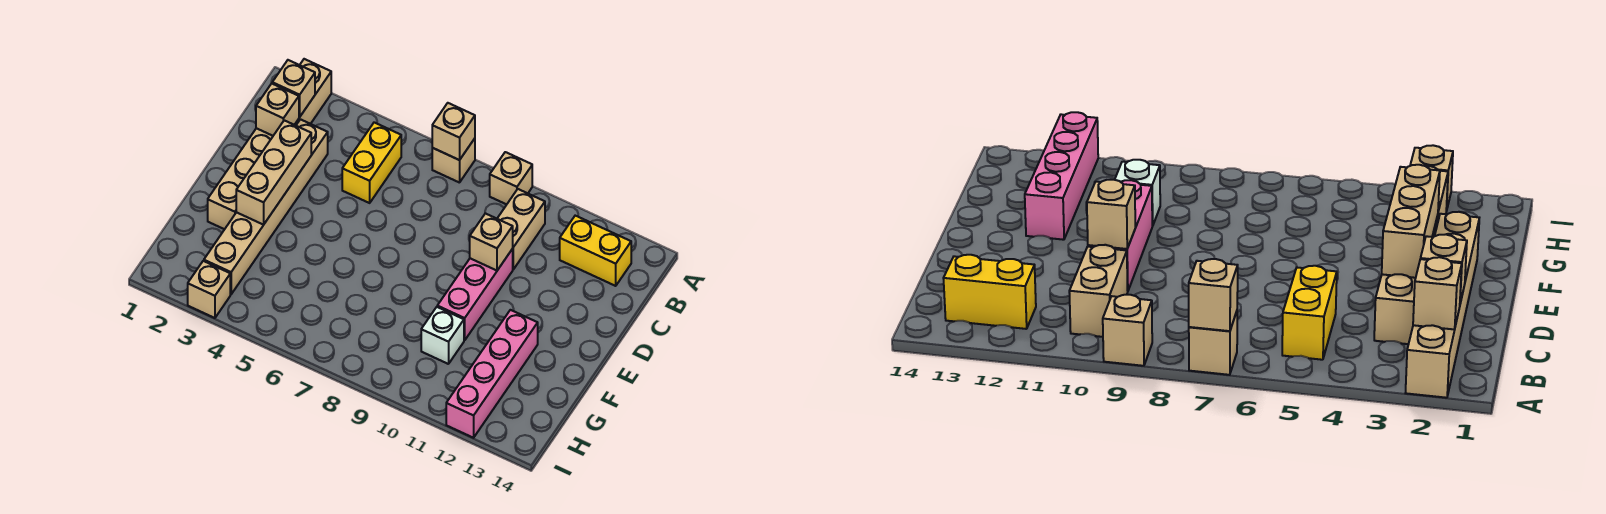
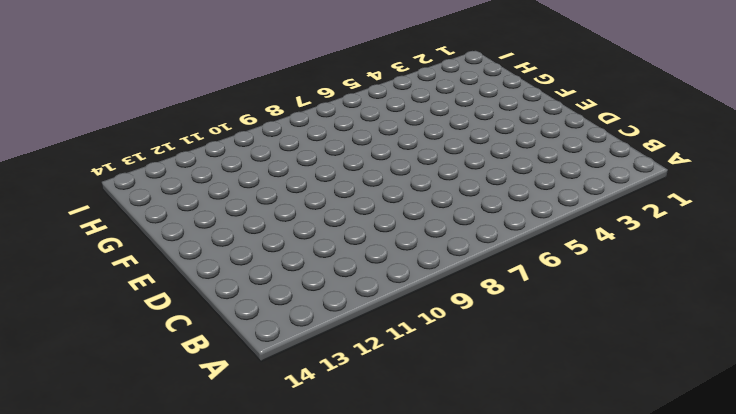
none -> tan 1x6 brick [208,59,331,229]
none -> tan 1x1 brick [432,138,475,183]
none -> tan 1x1 brick [490,152,532,204]

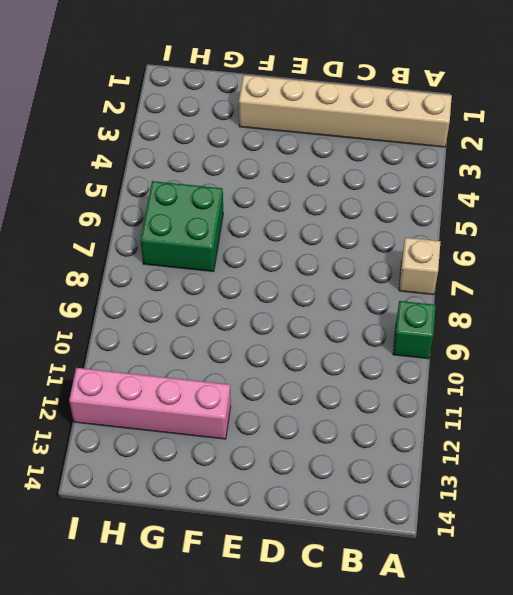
green 1x1 brick [393,301,436,359] -> tan 1x1 brick [490,152,532,204]
green 2x2 brick [140,181,223,272] -> none
none -> yellow 1x2 brick [342,122,401,203]
none -> tan 1x2 brick [497,189,545,269]
none -> yellow 1x2 brick [560,216,631,286]

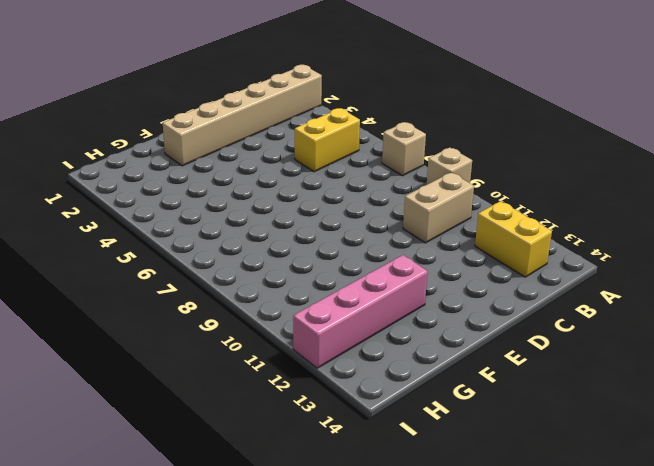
none -> tan 1x6 brick [204,119,328,294]
none -> pink 1x3 brick [437,249,513,340]
none -> white 1x1 brick [421,307,464,364]

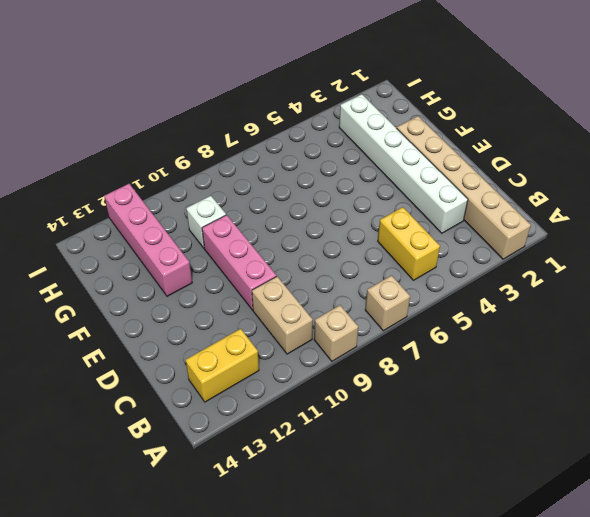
white 1x6 brick [339,94,468,233] -> tan 1x6 brick [204,119,328,294]
none -> tan 1x1 brick [188,261,230,318]
none -> tan 1x1 brick [432,103,475,160]
none -> tan 1x1 brick [272,60,315,117]

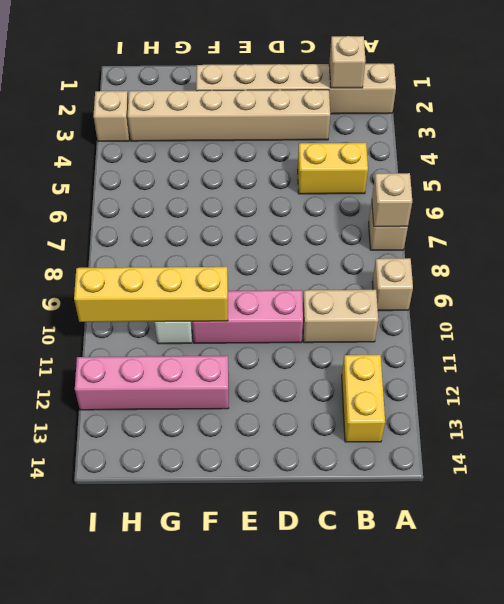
yellow 1x4 brick [74,267,228,322] -> none
none -> tan 1x1 brick [256,83,299,136]
none -> tan 1x3 brick [236,120,311,225]
none -> tan 1x1 brick [470,213,513,271]

